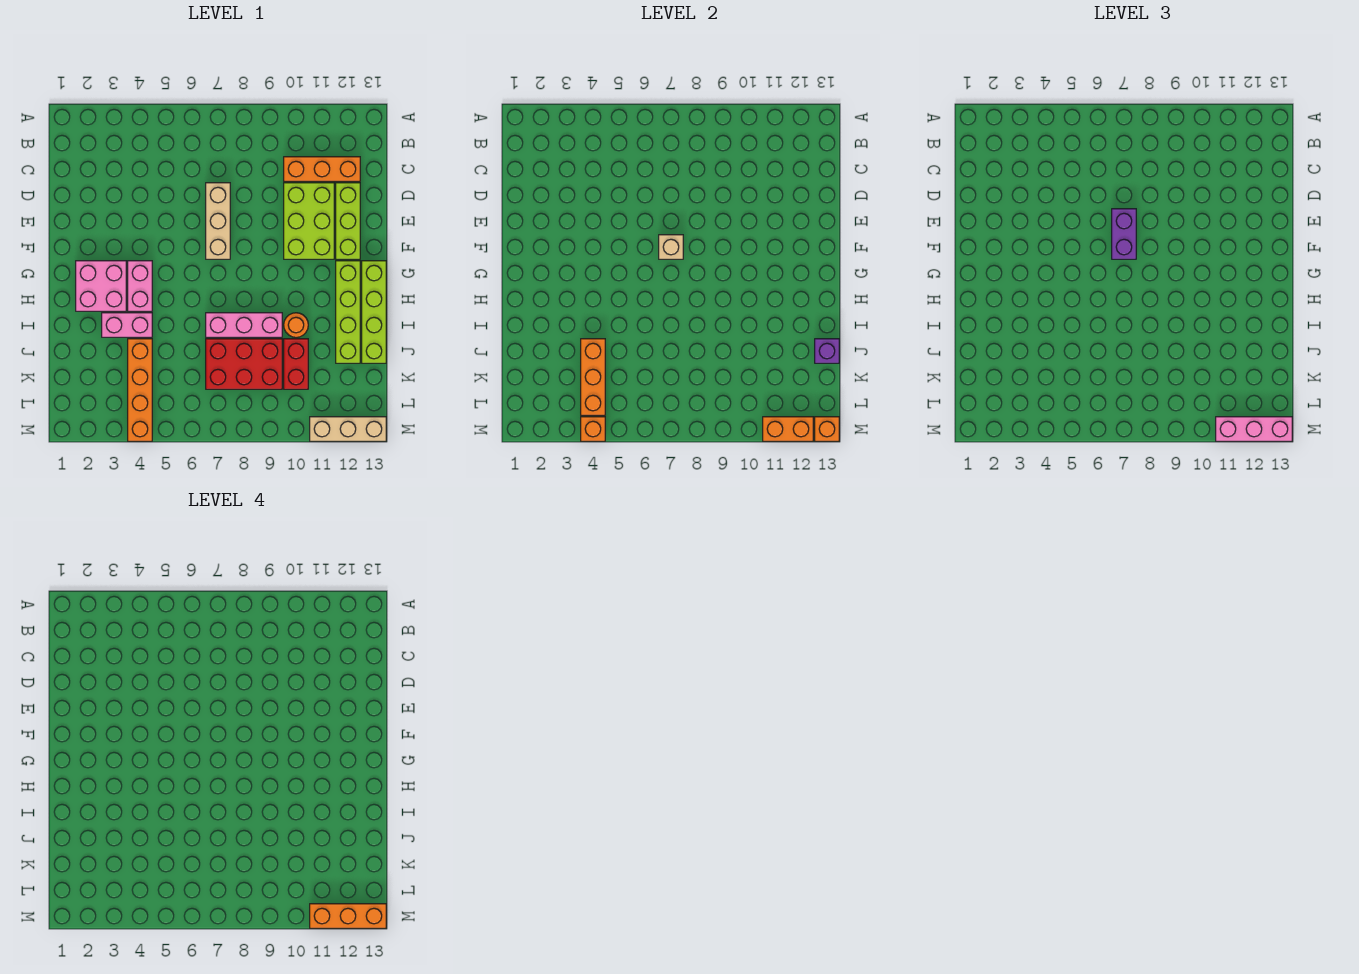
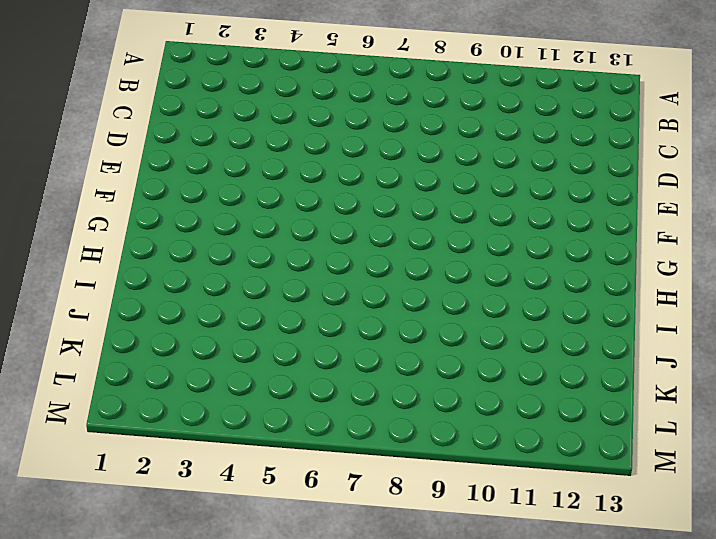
none -> orange 1x3 brick [284,157,360,181]
none -> tan 1x3 brick [206,183,230,259]
none -> lime 2x3 brick [284,183,334,259]

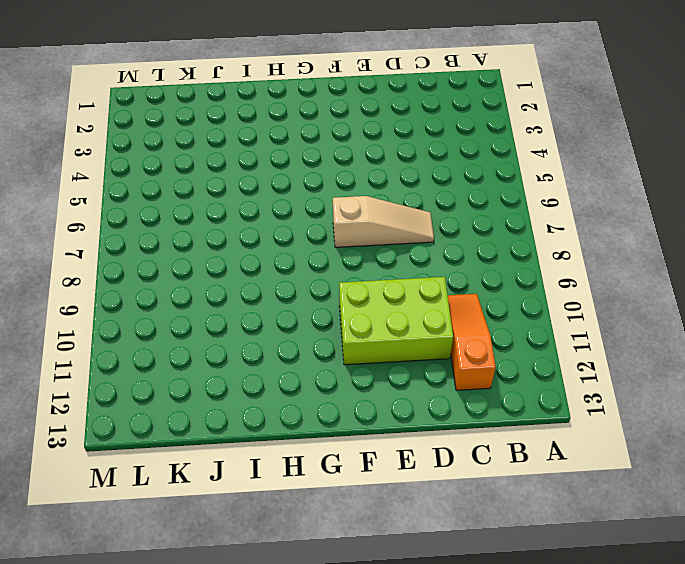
orange 1x3 slope [448,294,496,390] -> orange 1x3 brick [284,157,360,181]
tan 1x3 slope [333,196,434,247] -> tan 1x3 brick [206,183,230,259]
none -> lime 1x3 brick [336,183,360,259]
none -> pink 2x2 brick [76,261,126,311]
none -> pink 1x2 brick [128,261,152,311]

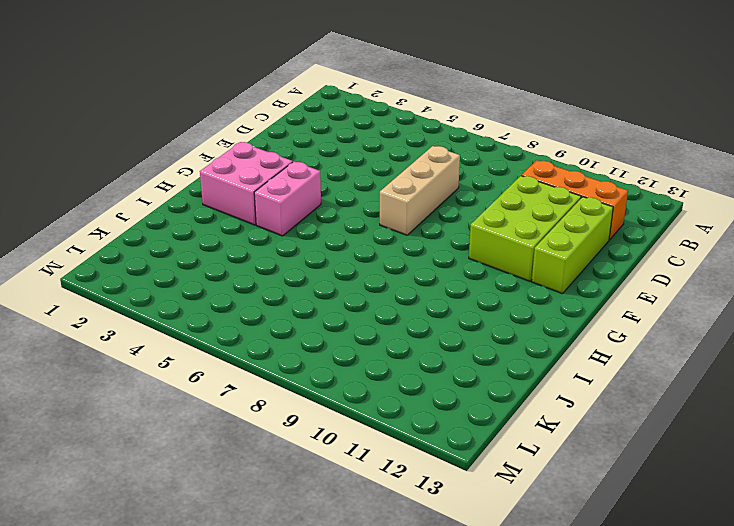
none -> lime 1x4 brick [336,261,360,363]
none -> lime 1x4 brick [362,261,386,363]
none -> pink 1x2 brick [102,313,152,337]

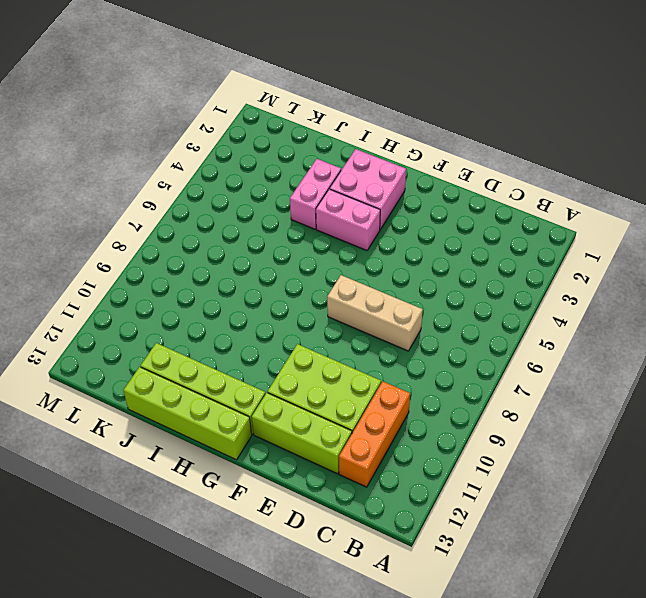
none -> pink 1x3 brick [206,313,282,337]
none -> orange 1x1 round brick [284,313,308,337]
none -> orange 1x4 brick [128,339,152,441]

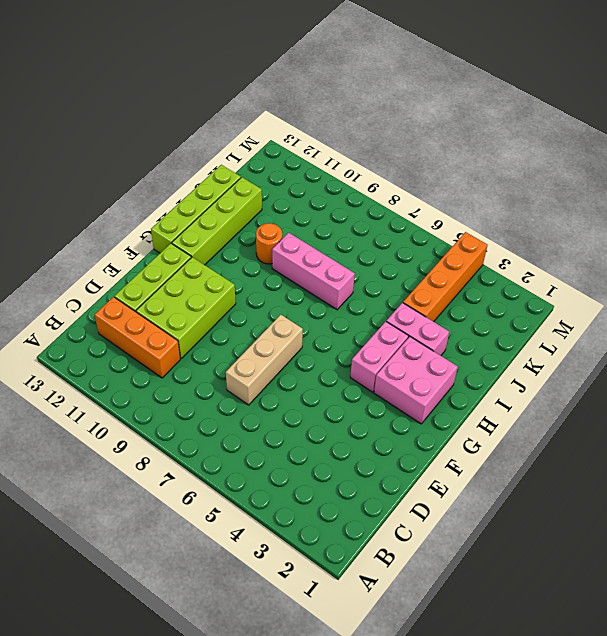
none -> red 2x3 brick [206,339,282,389]
none -> red 1x2 brick [284,339,308,389]
none -> tan 1x3 brick [310,417,386,441]

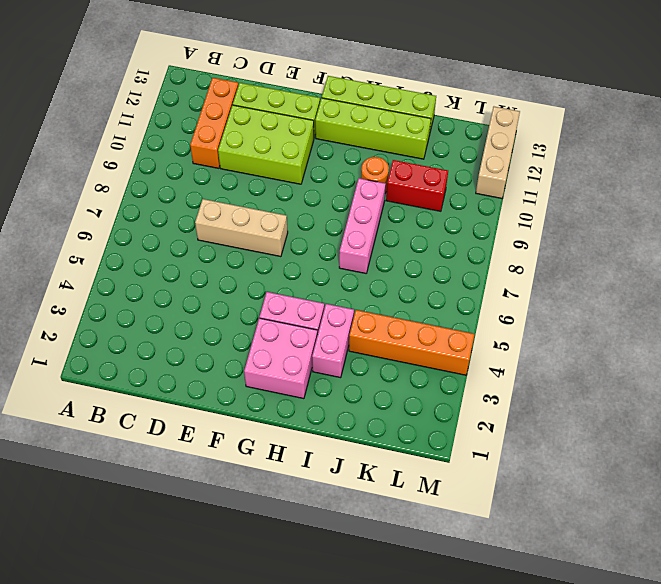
none -> red 2x3 brick [206,339,282,389]
none -> tan 1x1 brick [659,235,683,259]
none -> orange 1x3 brick [581,339,605,415]

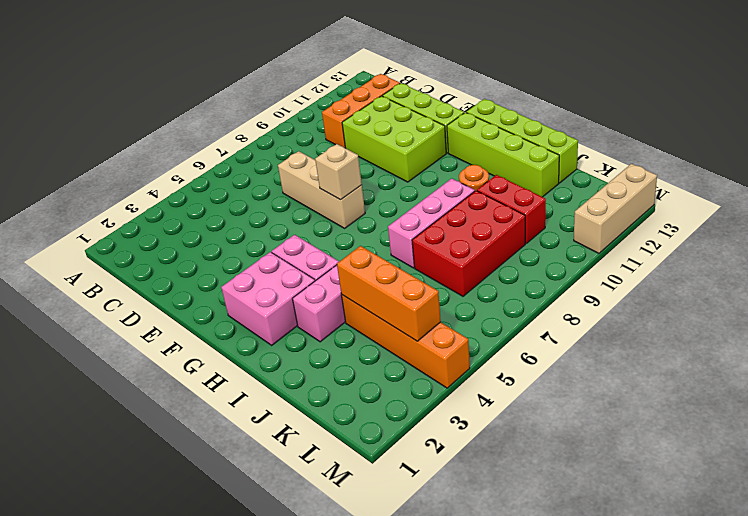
none -> purple 1x1 brick [815,339,839,363]
none -> orange 1x1 brick [581,417,605,441]
none -> orange 1x2 brick [763,417,813,441]

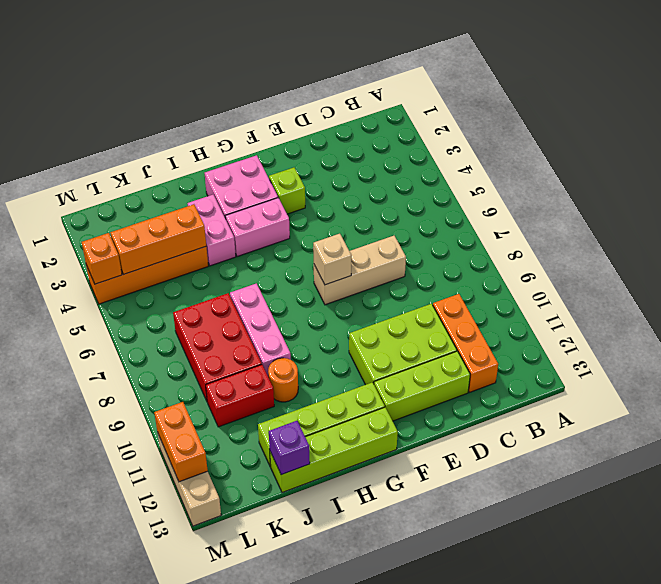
lime 1x1 brick [269,167,305,214] -> none
none -> orange 1x1 brick [815,417,839,441]
none -> purple 1x2 brick [1112,209,1136,259]
none -> pink 1x3 brick [1216,417,1292,441]

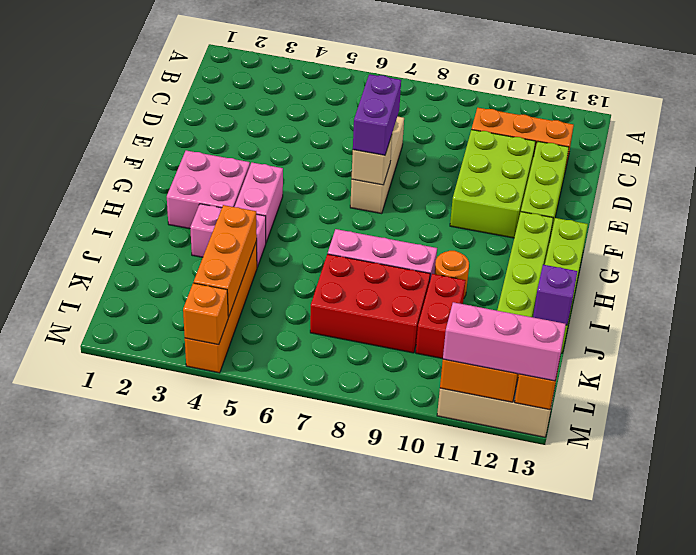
none -> orange 1x3 brick [310,904,386,928]

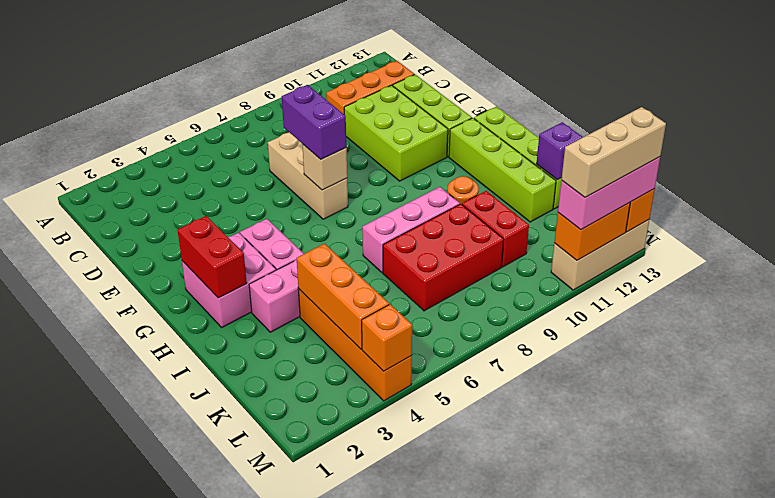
red 1x2 brick [178,216,247,298] -> none
tan 1x3 brick [561,107,666,197] -> orange 1x3 brick [310,904,386,928]

